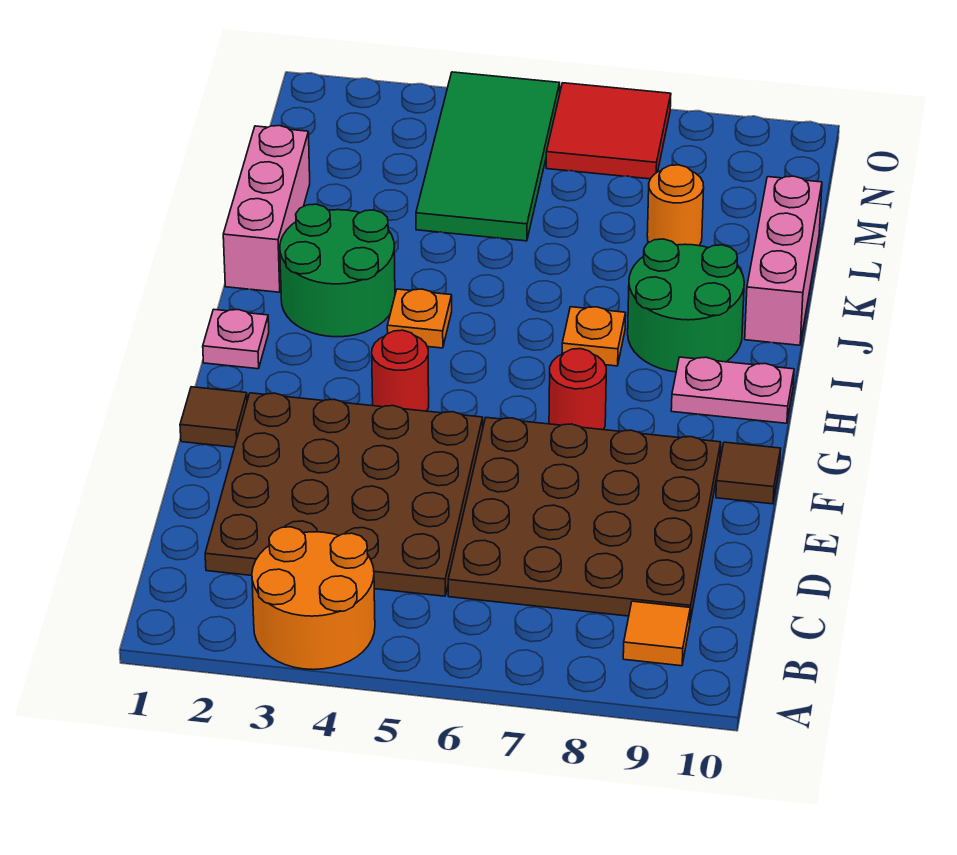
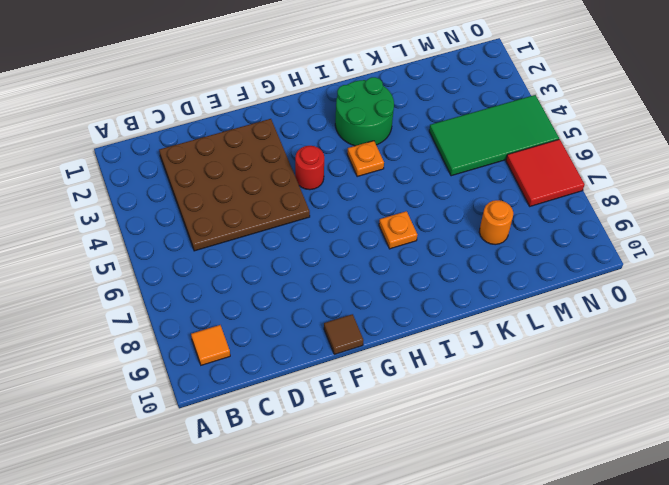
none -> orange 2x2 round brick [252,527,375,670]
none -> brown 4x4 plate [448,418,721,620]
none -> brown 1x1 tile [180,387,247,447]

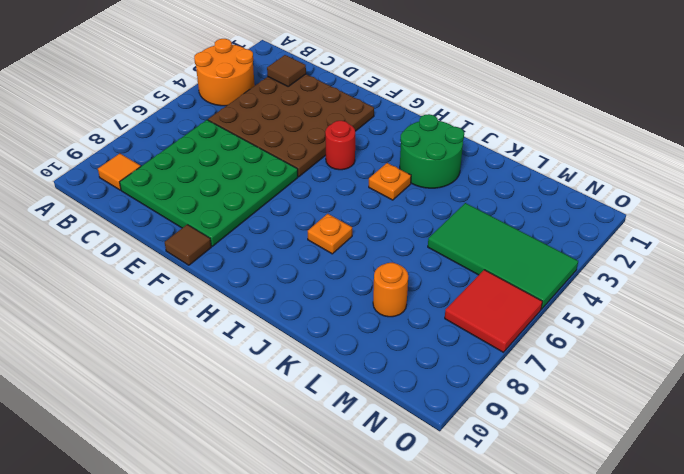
brown 1x1 tile [267,55,306,86] -> brown 1x1 tile moved to [180,387,247,447]
green 4x4 plate [120,120,298,246] -> brown 4x4 plate [448,418,721,620]
none -> red 1x1 round brick [549,349,606,430]
none -> pink 1x1 plate [203,309,269,369]
none -> pink 1x2 plate [671,357,794,423]

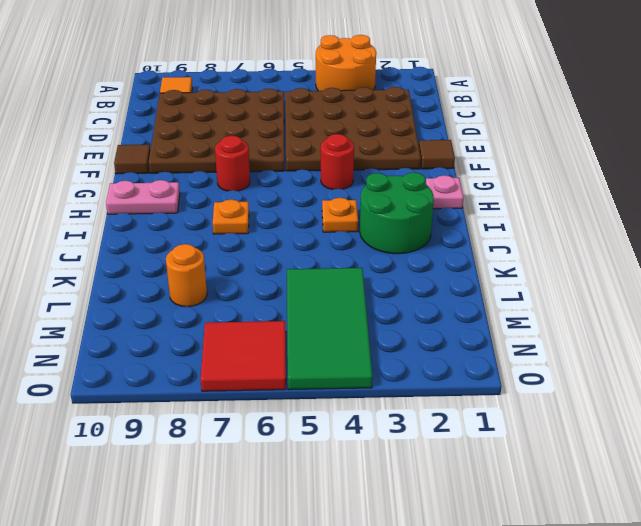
none -> green 2x2 round brick [628,239,744,372]
none -> pink 1x3 brick [223,126,310,292]
none -> pink 1x3 brick [745,176,822,345]

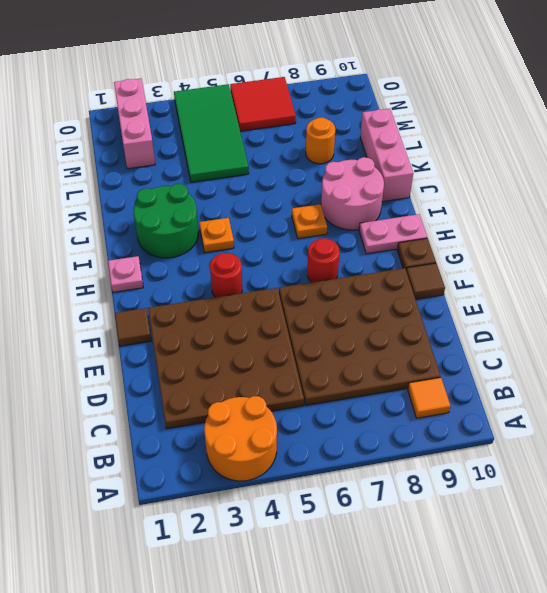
brown 1x1 plate [397,238,436,269] -> none
pink 2x2 round brick [321,157,384,230] -> green 2x2 round brick [628,239,744,372]
pink 1x3 brick [114,79,155,169] -> pink 1x3 brick moved to [223,126,310,292]

